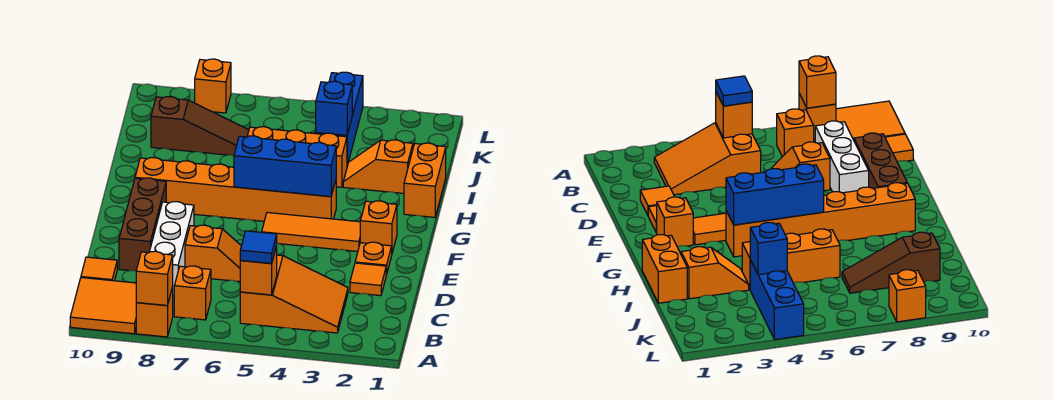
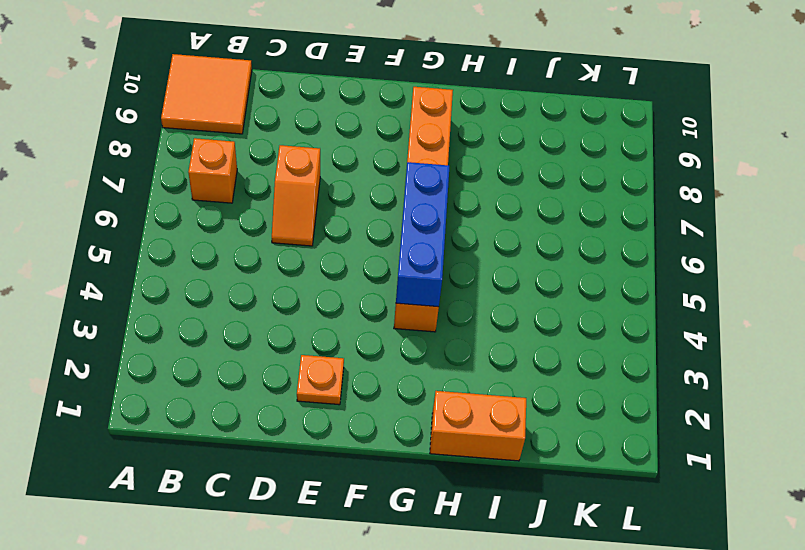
none -> orange 1x1 brick [136,287,173,337]
none -> orange 2x3 slope [240,255,348,333]
none -> white 1x3 brick [150,202,194,296]

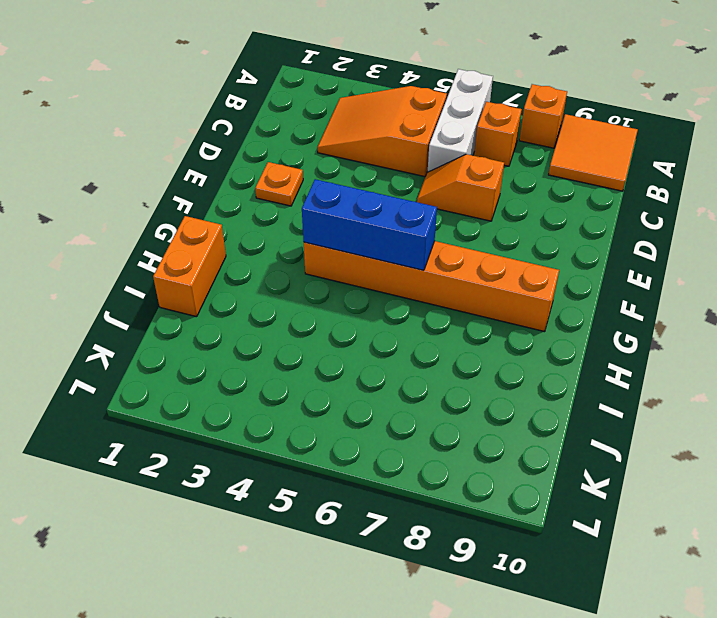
white 1x3 brick [428,69,493,172] -> white 1x3 brick moved to [150,202,194,296]
none -> orange 1x1 tile [81,257,117,281]
none -> orange 1x1 tile [350,263,386,296]
none -> brown 1x3 brick [119,178,166,271]

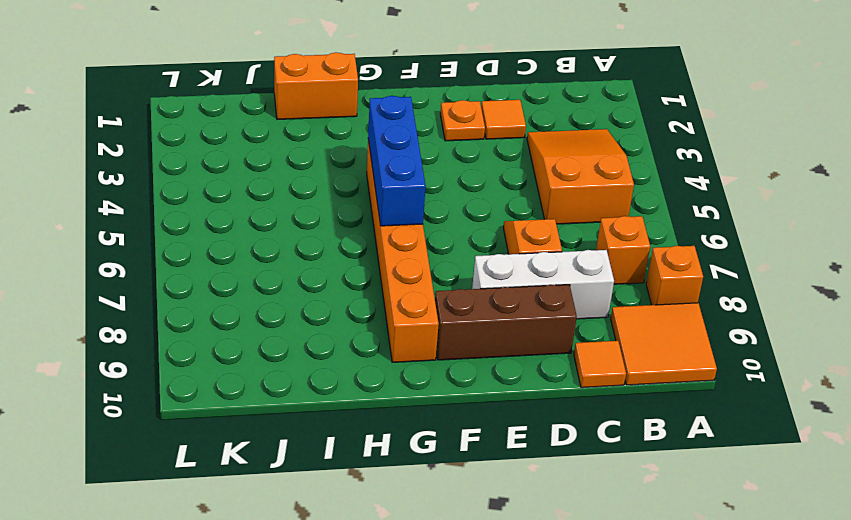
none -> orange 1x1 brick [360,201,397,253]
none -> orange 1x3 tile [262,213,360,252]
none -> orange 1x2 slope [343,140,413,193]

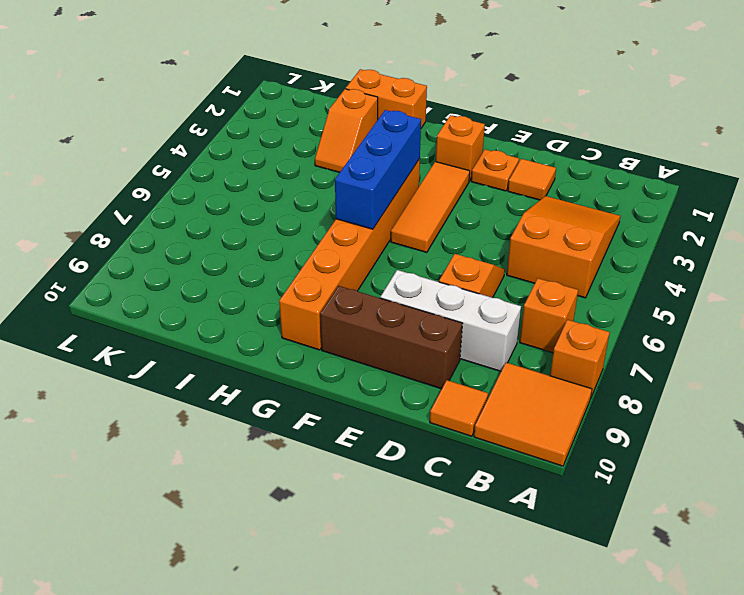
none -> orange 1x3 brick [247,127,347,187]
none -> blue 1x3 brick [316,72,363,166]
none -> brown 1x3 slope [151,96,249,155]

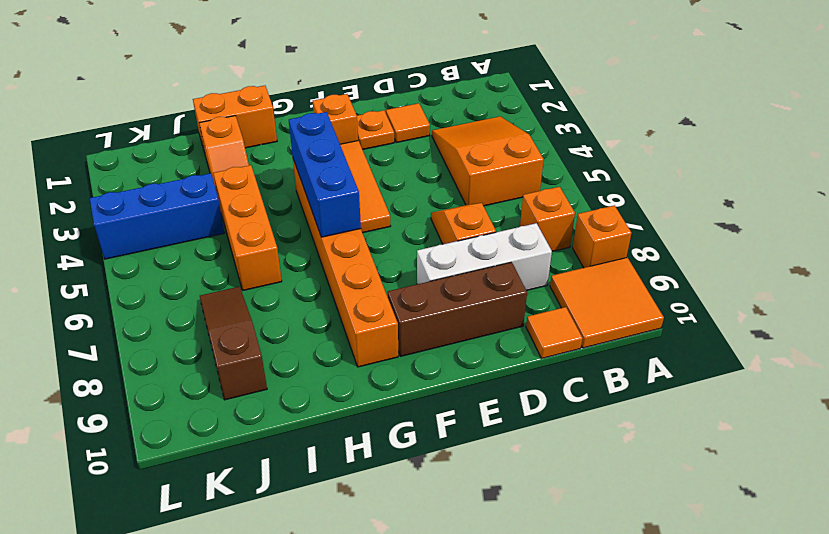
none -> orange 1x1 brick [195,59,231,113]
none -> orange 1x1 brick [136,251,173,306]
none -> orange 1x1 brick [240,246,277,295]

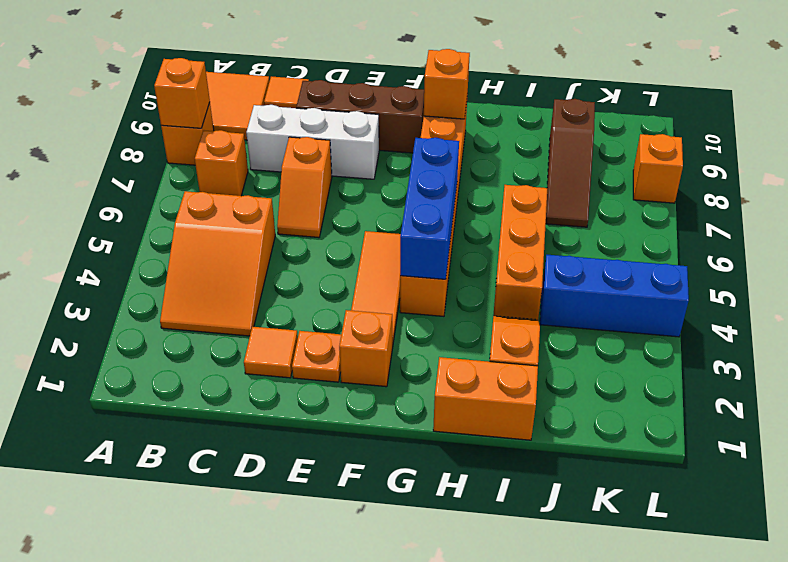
orange 1x1 brick [424,49,470,119] -> orange 1x1 brick moved to [240,246,277,295]
none -> blue 1x1 brick [316,81,352,135]
none -> blue 1x1 tile [240,231,277,263]

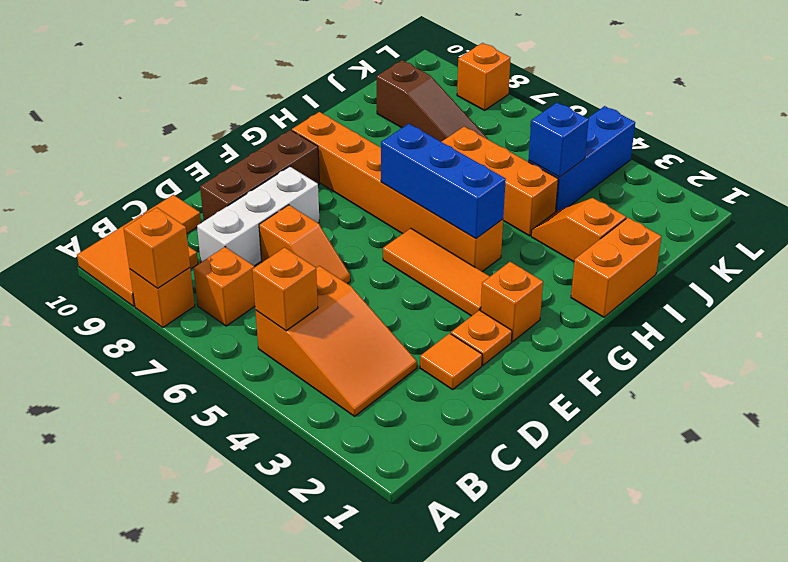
none -> blue 1x1 tile [240,231,277,263]

